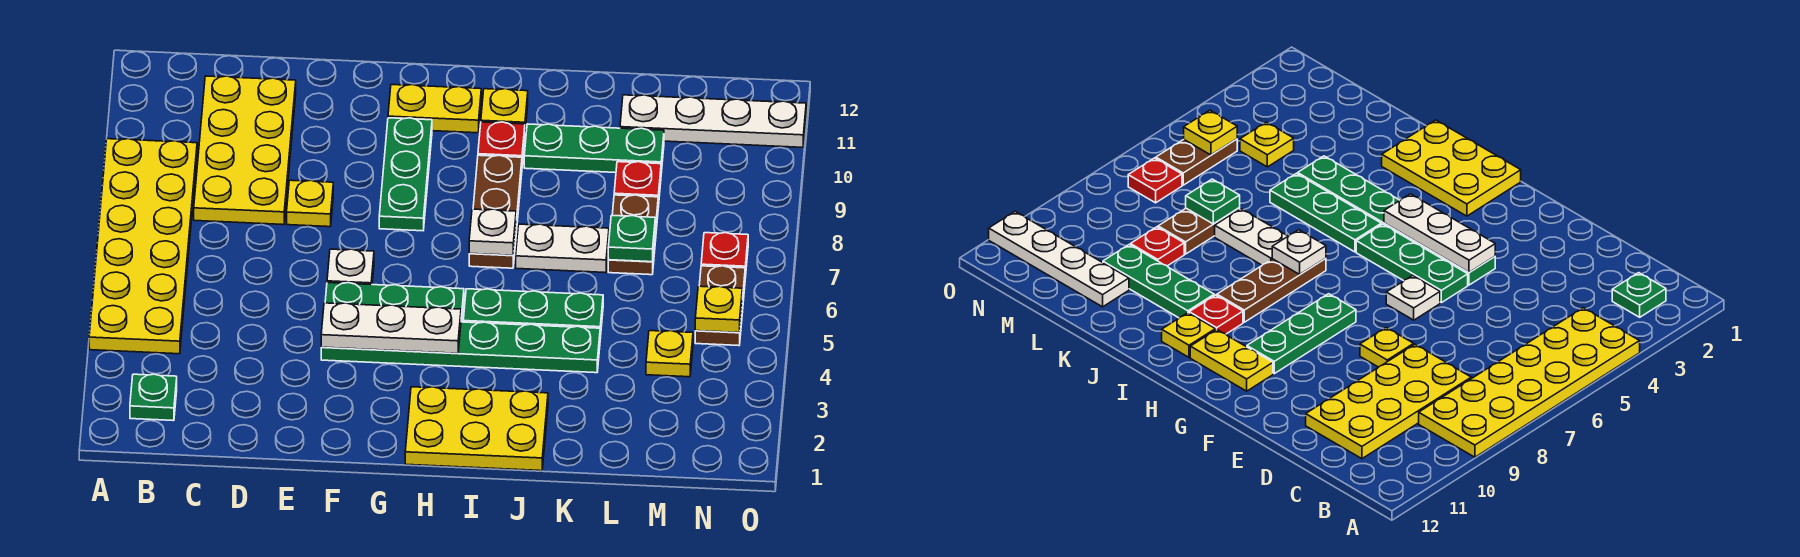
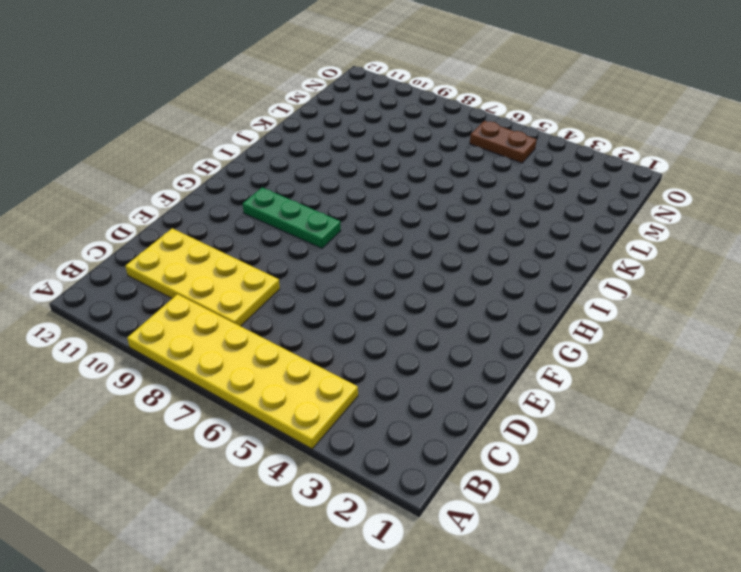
none -> green 1x1 plate [130,374,177,421]
none -> yellow 1x1 plate [287,180,333,227]
none -> green 1x6 plate [321,322,600,373]

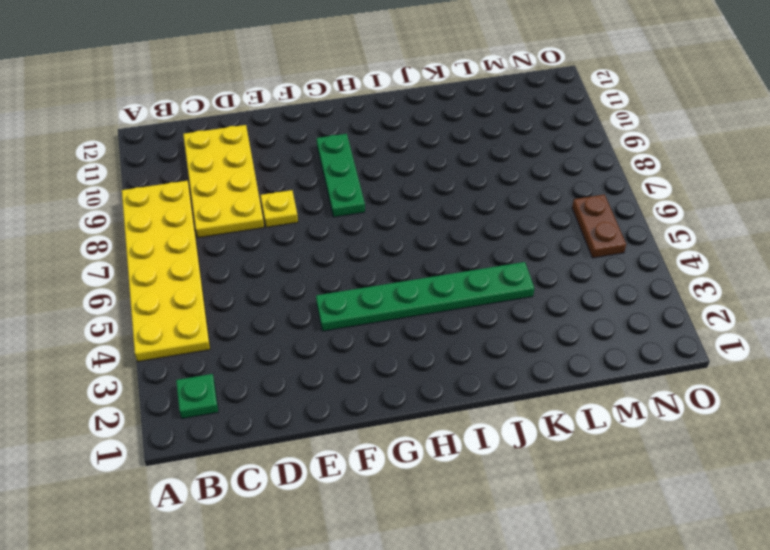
none -> green 1x3 plate [325,283,464,322]
none -> white 1x1 plate [327,249,374,285]
none -> yellow 1x2 plate [388,85,481,133]

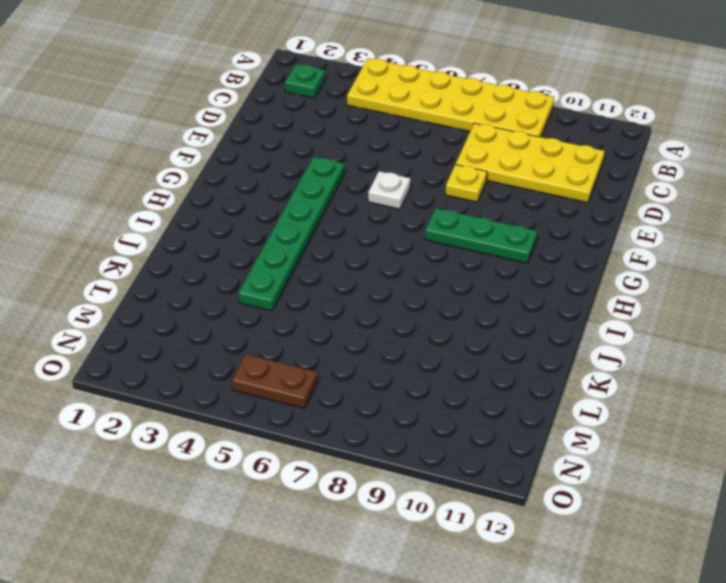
none -> green 1x3 plate [325,283,464,322]
none -> yellow 1x2 plate [388,85,481,133]
none -> yellow 2x3 plate [405,387,548,471]

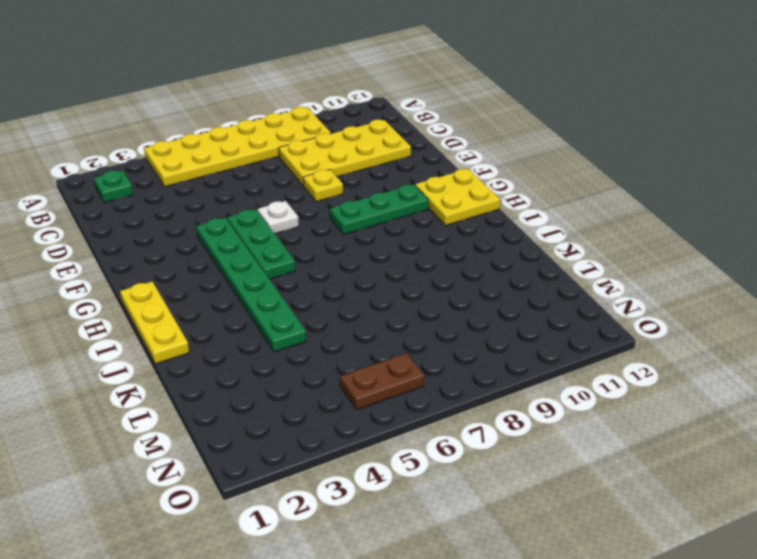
yellow 2x2 plate [415,169,500,225] -> yellow 1x2 plate [388,85,481,133]
yellow 1x3 plate [120,282,189,364] -> yellow 2x3 plate [405,387,548,471]
none -> green 1x3 plate [463,289,603,338]
none -> brown 1x3 plate [469,155,522,268]
none -> red 1x1 plate [478,122,525,164]

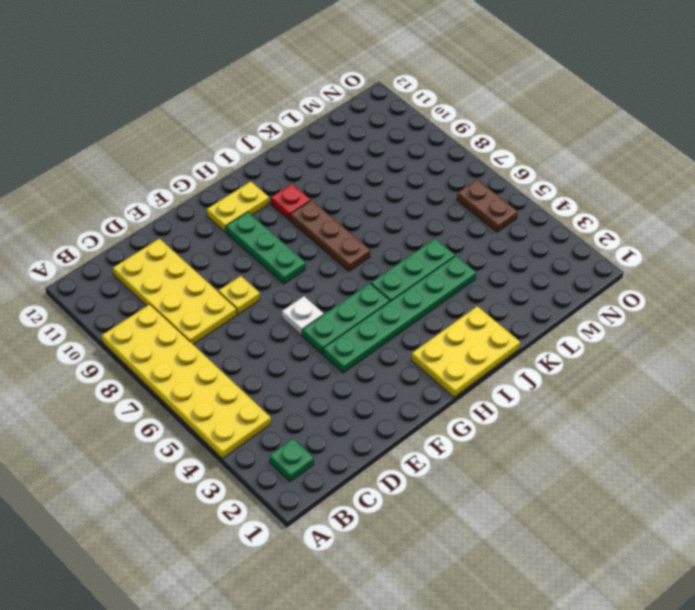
none -> yellow 1x1 plate [481,89,528,130]
none -> white 1x2 plate [516,224,609,273]
none -> green 1x3 plate [524,124,664,173]

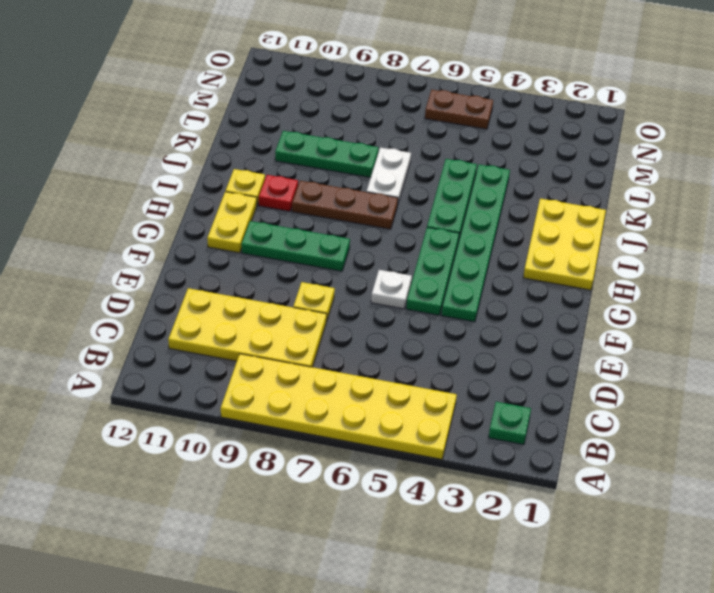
green 1x3 plate [275,131,378,178] -> green 1x3 plate turned to [524,124,664,173]
none -> brown 1x2 plate [608,195,658,275]
none -> red 1x1 plate [614,162,661,207]
none -> white 1x4 plate [620,95,806,147]

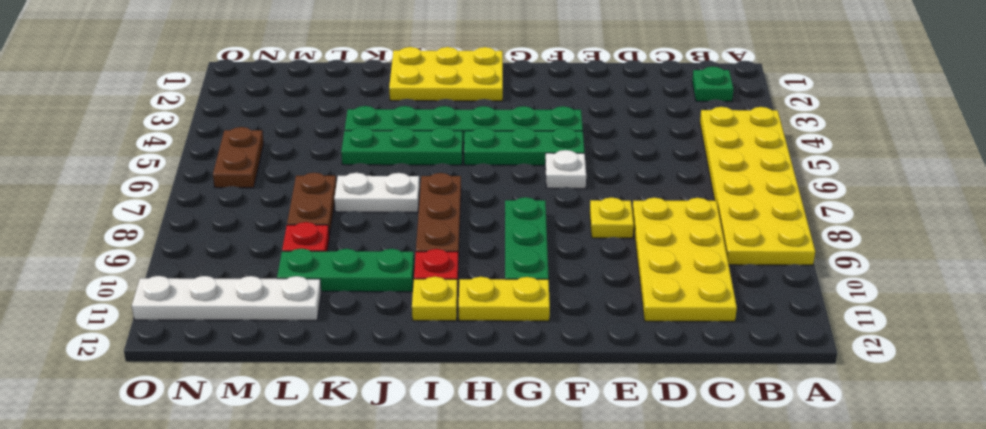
none -> yellow 1x1 plate [646,331,693,377]
none -> red 1x1 plate [701,233,748,278]
none -> white 1x3 plate [321,303,461,353]

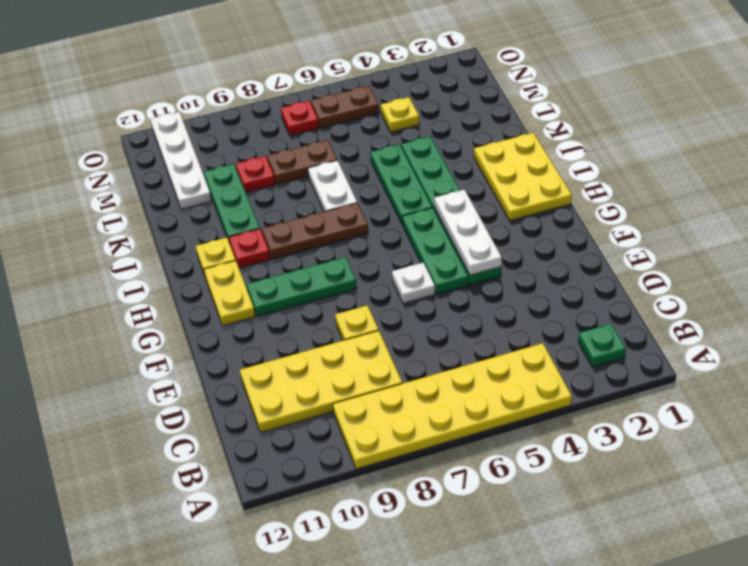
none -> white 1x1 plate [469,209,516,255]
none -> green 1x1 plate [608,216,655,262]
none -> yellow 1x1 plate [695,286,742,333]

